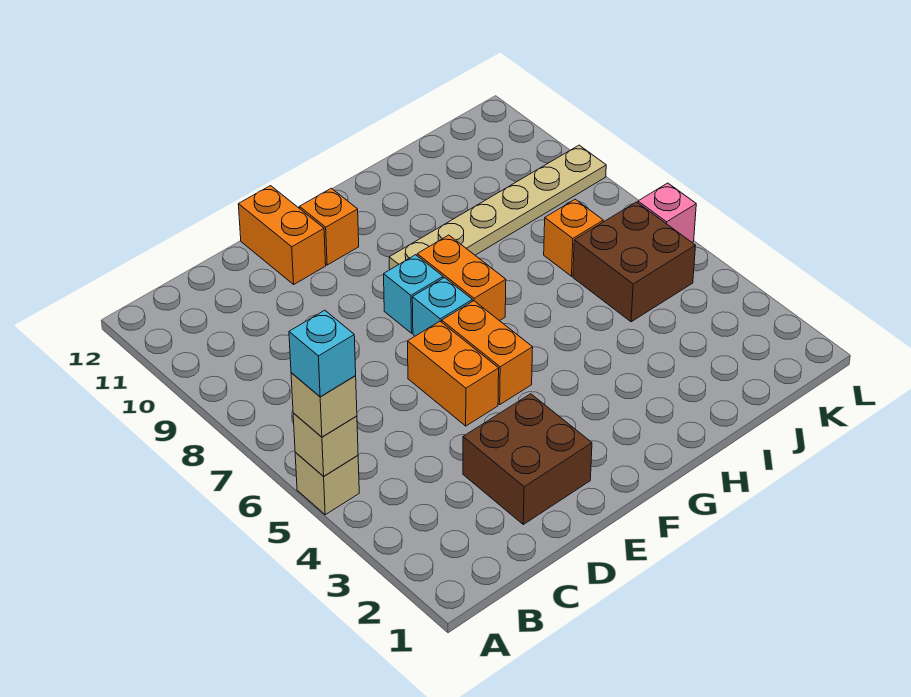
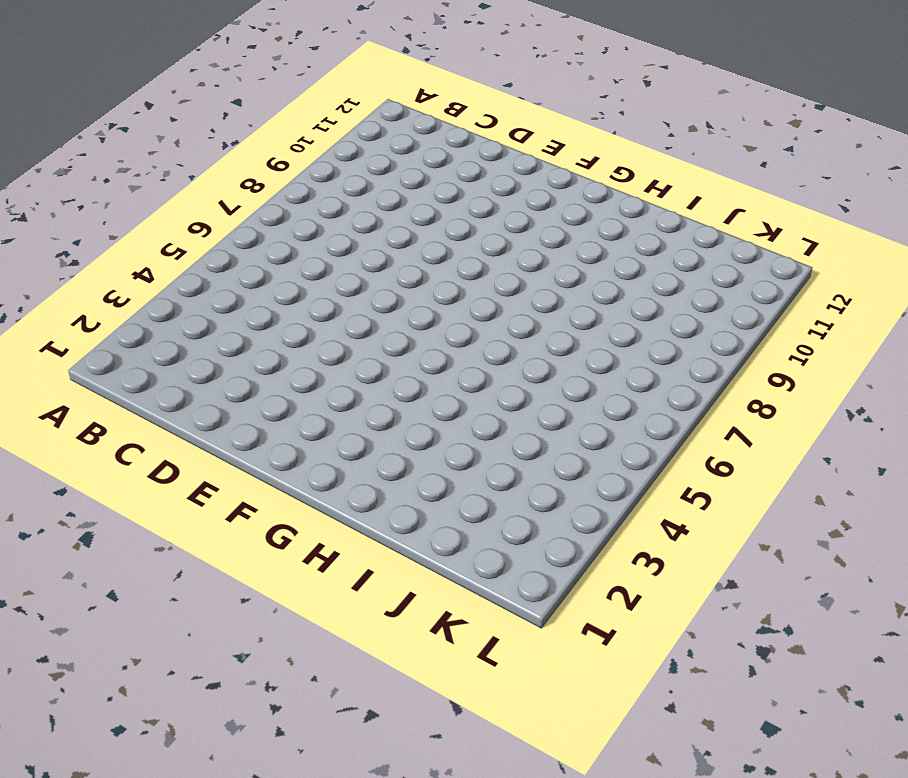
none -> tan 1x1 brick [295,452,359,515]
none -> brown 2x2 brick [463,394,592,524]
none -> orange 1x2 brick [408,321,499,426]

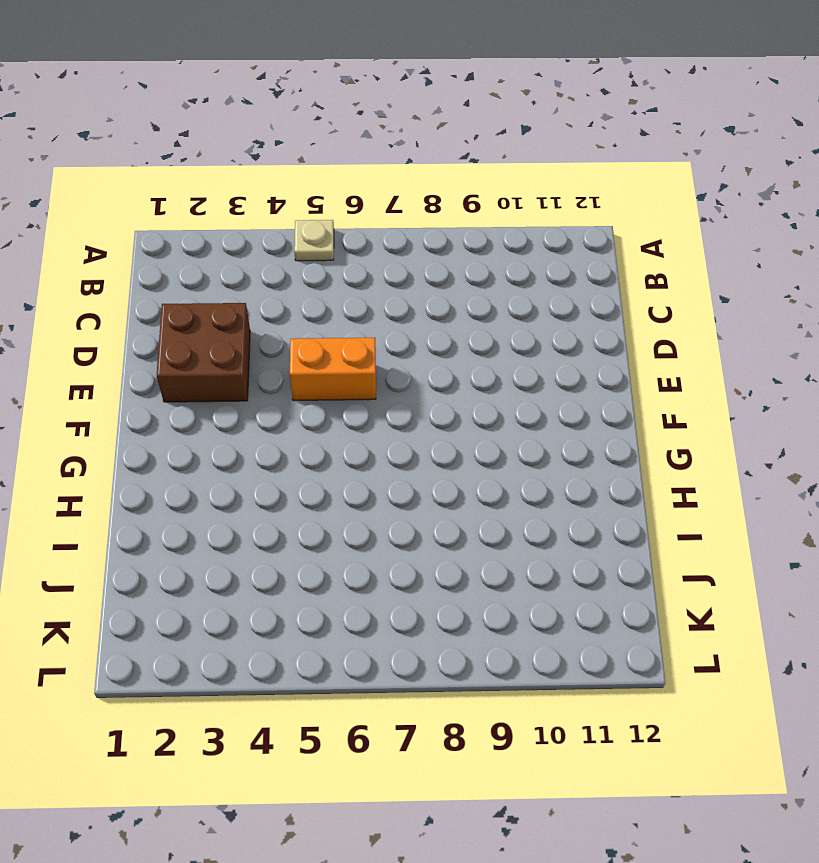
tan 1x1 plate [294,220,334,261] -> tan 1x1 brick [295,452,359,515]
none -> orange 1x2 brick [238,186,326,284]
none -> orange 1x2 brick [442,301,533,404]
none -> cyan 1x1 brick [412,278,472,336]

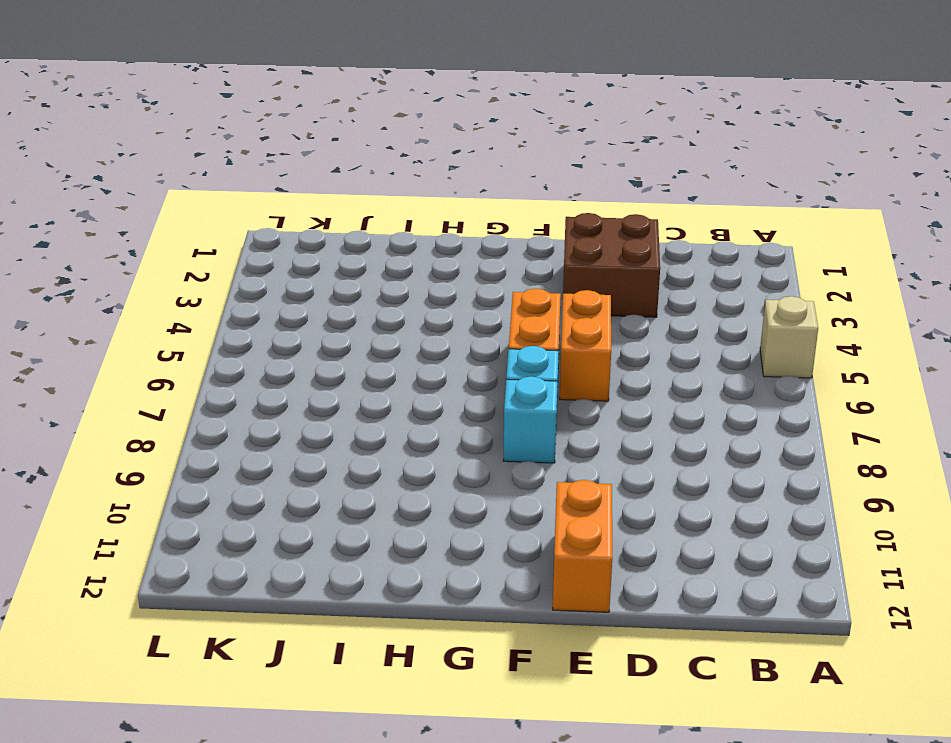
none -> orange 1x1 brick [300,188,359,265]
none -> orange 1x2 brick [417,235,506,321]
none -> tan 1x6 plate [389,145,606,269]

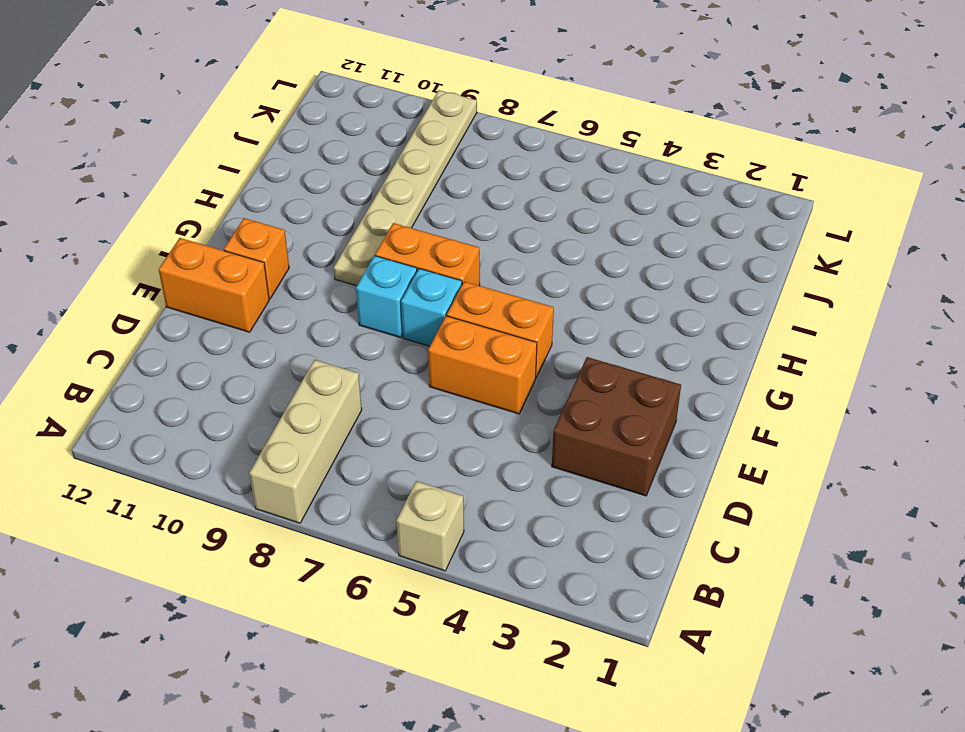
tan 1x3 brick [249,360,362,523] -> none
none -> brown 2x2 brick [573,202,696,322]
none -> orange 1x1 brick [544,199,603,276]
none -> pink 1x1 brick [638,183,696,242]

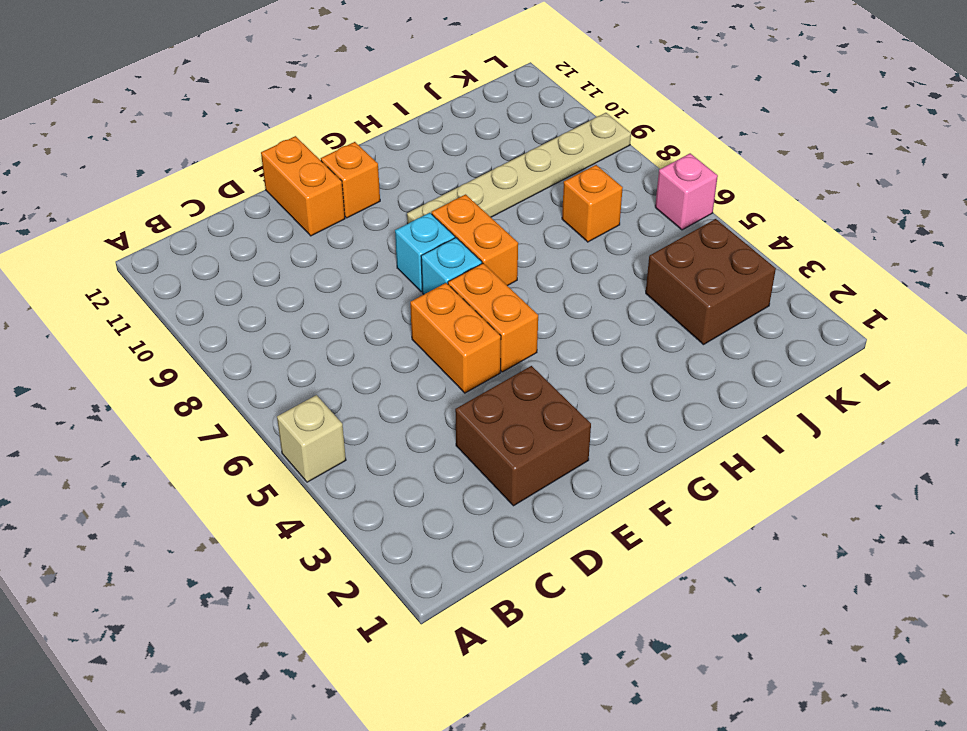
brown 2x2 brick [646,219,776,345] -> brown 2x2 brick moved to [573,202,696,322]
none -> tan 1x1 brick [293,413,358,476]
none -> tan 1x1 brick [291,373,357,437]
none -> cyan 1x1 brick [289,310,356,397]

